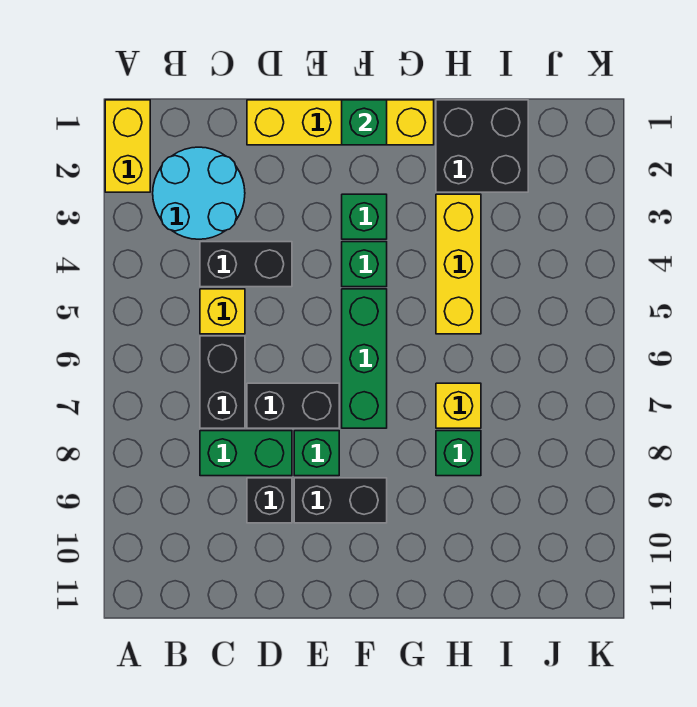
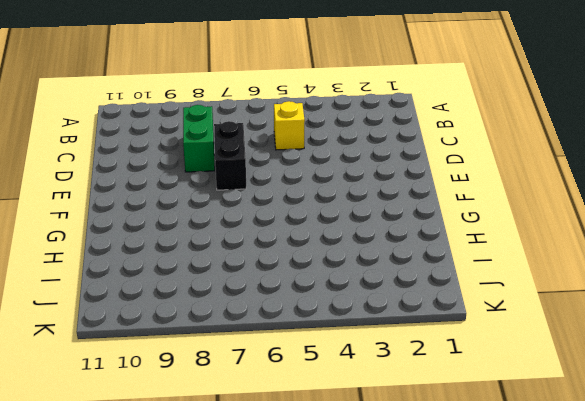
none -> yellow 1x2 brick [105,100,150,192]
none -> cyan 2x2 round brick [153,147,245,239]
none -> black 1x2 brick [200,242,292,287]

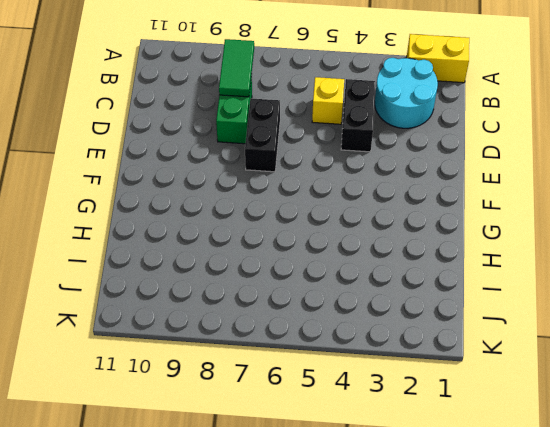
green 1x2 tile [219,39,254,97] -> none
none -> black 1x2 brick [200,336,245,428]
none -> yellow 1x4 brick [247,100,434,145]
none -> black 1x1 brick [247,478,292,523]

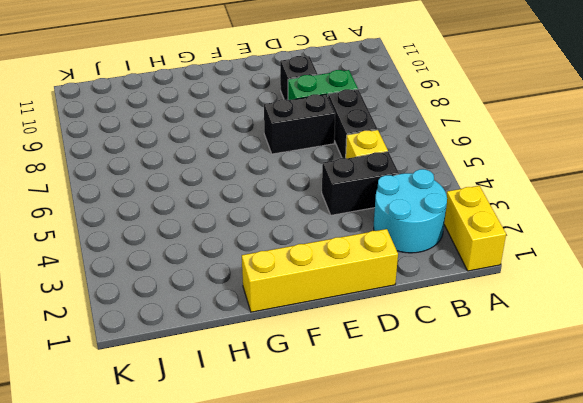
none -> green 1x1 brick [294,431,339,476]
none -> black 1x2 brick [294,478,387,523]
none -> green 1x1 brick [342,194,387,239]

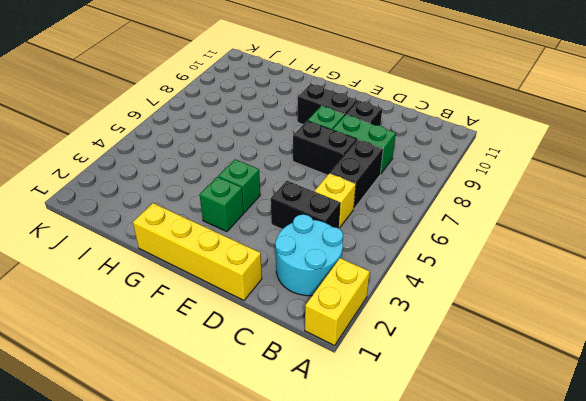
none -> green 1x3 brick [342,289,387,428]
none -> black 2x2 brick [436,100,528,192]
none -> yellow 1x3 brick [436,194,481,334]

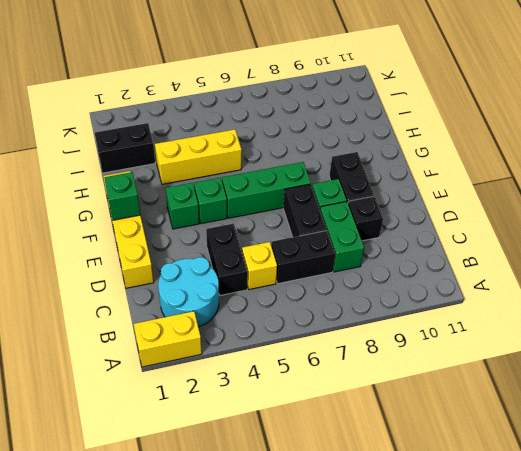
black 1x2 brick [95,123,155,173] -> black 2x2 brick [436,100,528,192]
none -> yellow 1x1 brick [436,383,481,428]
none -> green 1x1 brick [436,431,481,476]

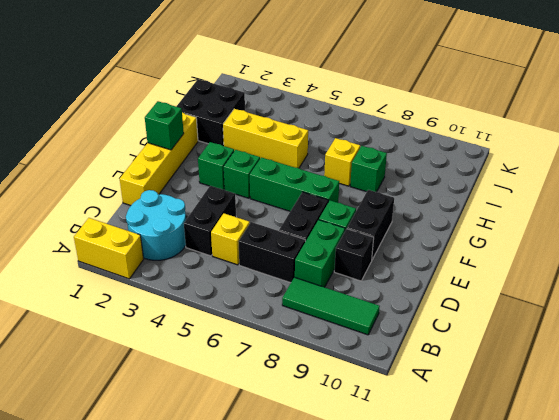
green 1x3 tile [282,277,380,335] -> none

